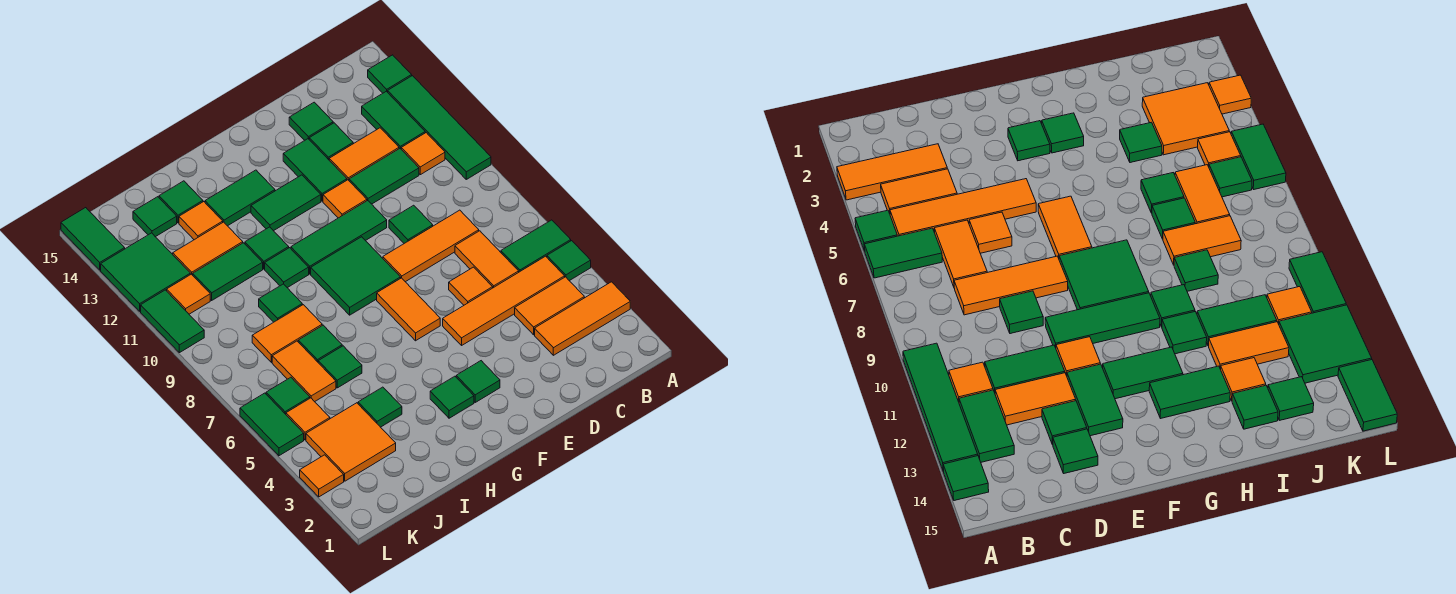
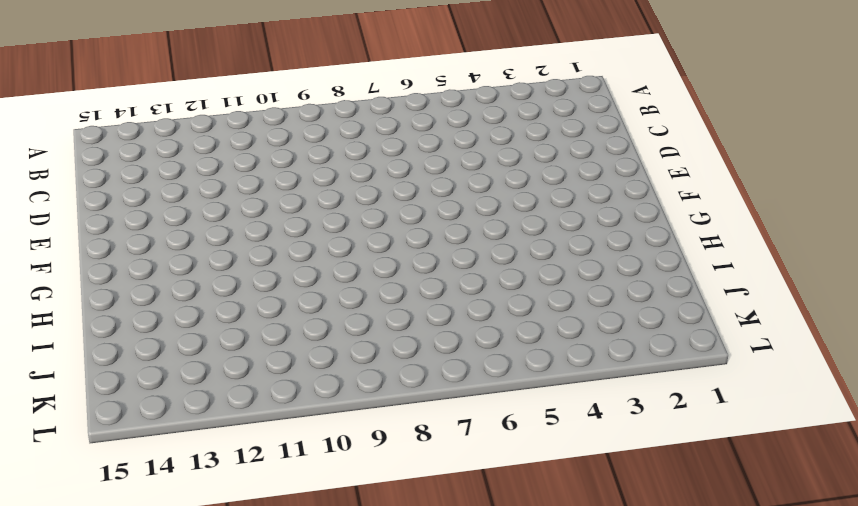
none -> orange 1x3 tile [535,282,630,355]
none -> green 1x1 tile [547,241,591,281]
none -> green 1x2 tile [501,220,571,272]
none -> green 1x4 tile [388,76,491,179]

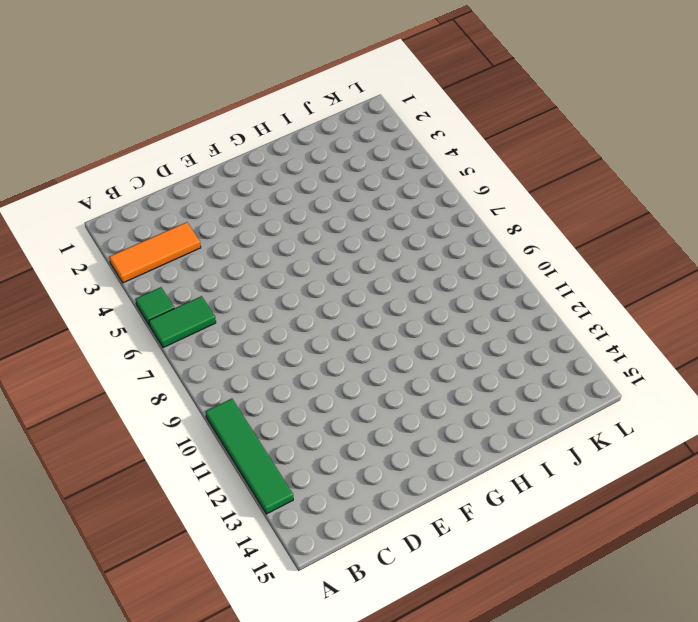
none -> green 1x1 tile [368,55,412,93]
none -> orange 1x2 tile [515,277,584,335]
none -> orange 1x4 tile [443,256,565,345]
none -> orange 1x1 tile [401,133,445,175]

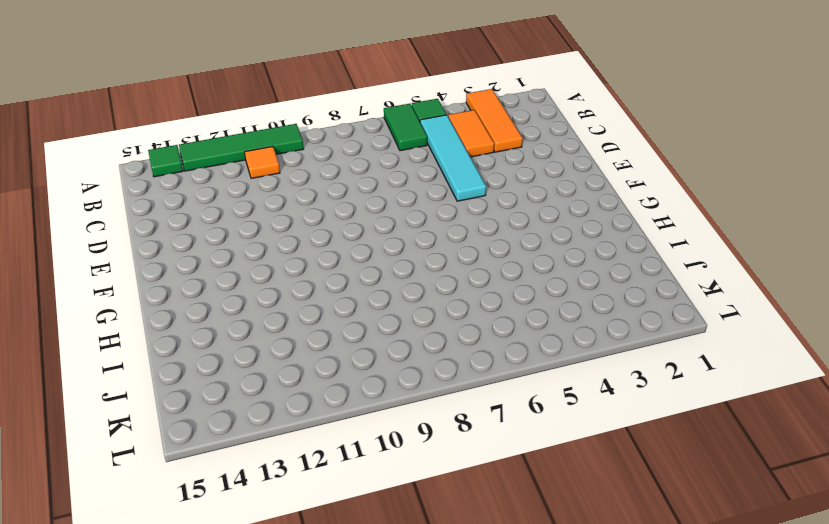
cyan 1x4 tile [420,115,486,201] -> orange 1x4 tile [443,256,565,345]
none -> green 1x2 tile [362,91,425,149]
none -> orange 1x2 tile [455,231,519,288]
none -> orange 1x3 tile [383,210,479,282]
none -> green 1x2 tile [349,149,419,204]

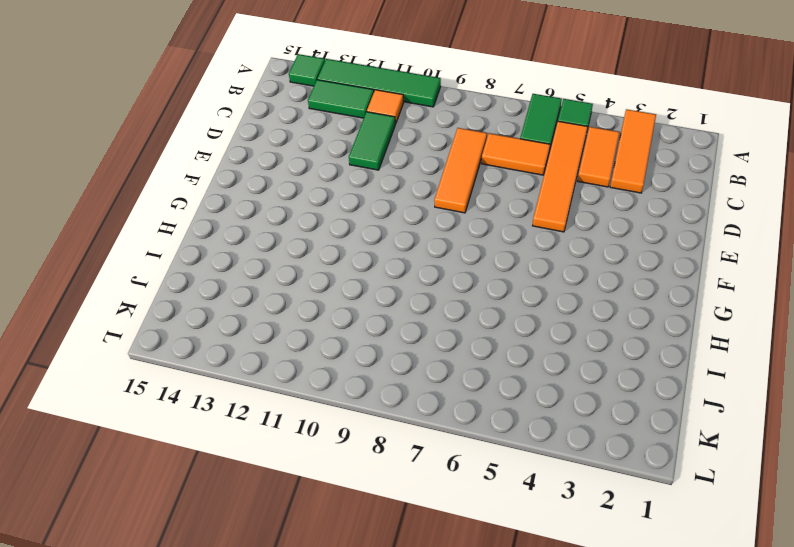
none -> orange 1x2 tile [329,128,399,180]
none -> orange 1x1 tile [449,267,493,305]
none -> green 1x1 tile [389,205,433,243]
none -> green 1x1 tile [309,123,353,160]

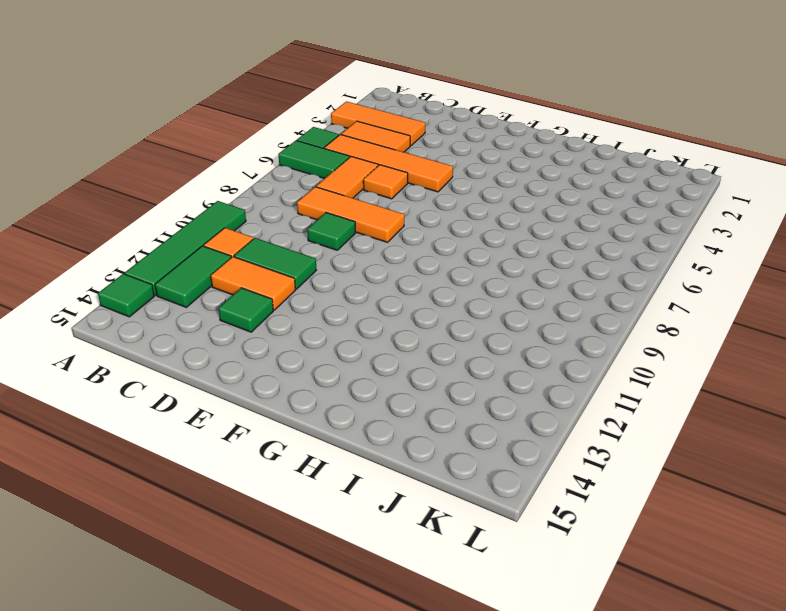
none -> green 1x1 tile [289,102,333,140]
none -> green 1x3 tile [291,201,387,274]
none -> orange 1x1 tile [323,180,367,218]
none -> green 1x2 tile [283,139,347,201]

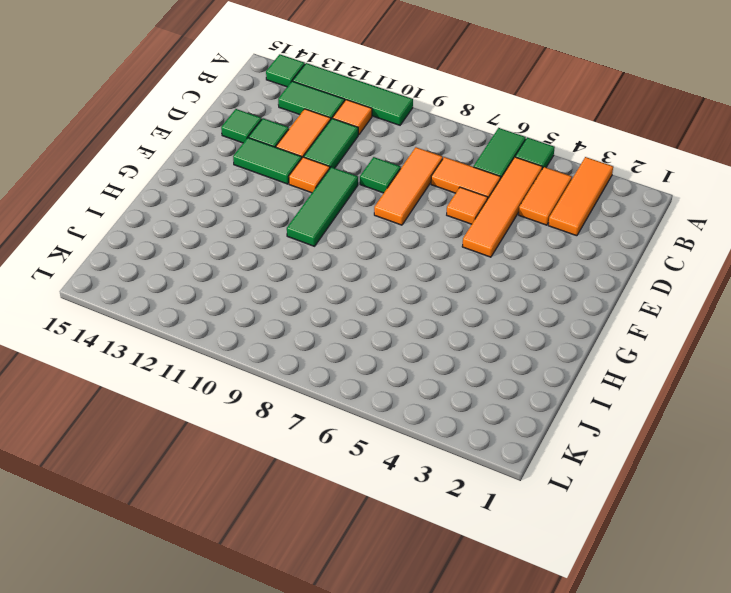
none -> green 1x1 tile [456,361,500,402]
none -> orange 1x2 tile [377,278,440,341]
none -> green 2x2 tile [311,237,401,315]
none -> green 1x2 tile [251,175,321,231]

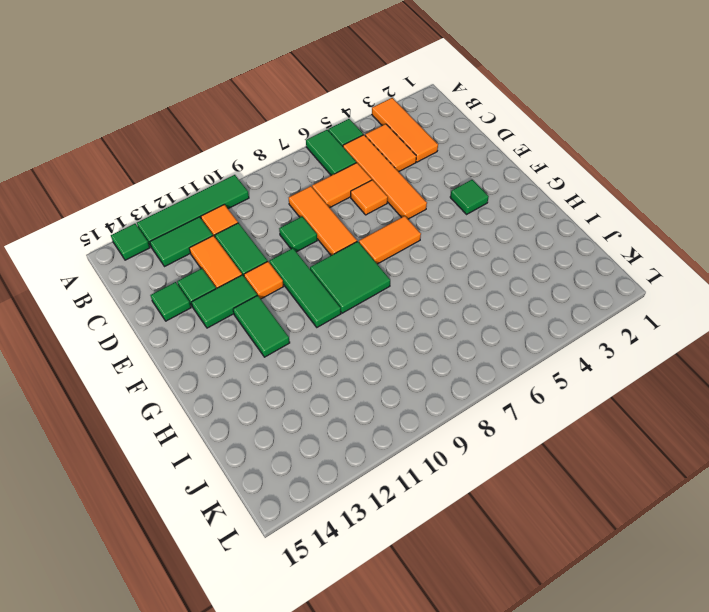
none -> green 1x1 tile [430,376,474,418]
none -> green 1x2 tile [205,170,275,226]
none -> green 1x1 tile [265,248,309,288]
none -> green 1x1 tile [245,227,289,269]

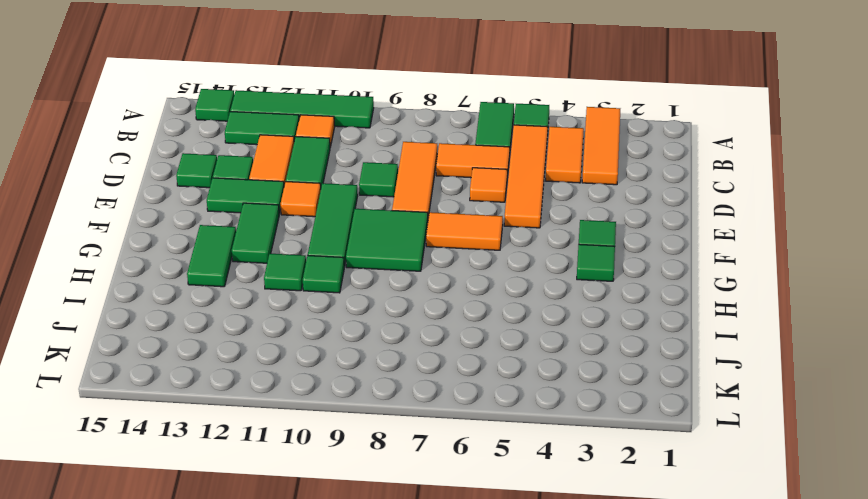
none -> green 1x1 tile [358,387,402,427]
none -> green 1x1 tile [318,346,362,388]
none -> green 1x1 tile [298,325,342,362]
none -> orange 1x2 tile [252,305,322,362]

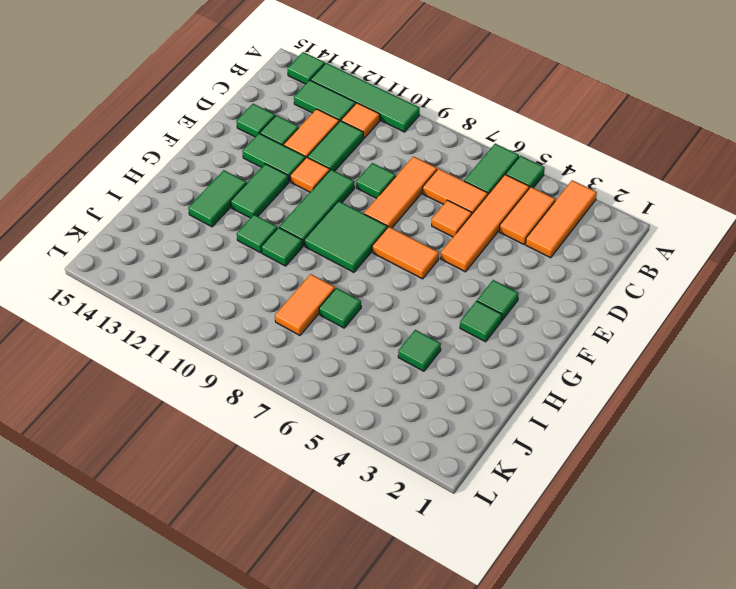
none -> green 1x1 tile [318,346,362,388]
none -> green 1x1 tile [259,284,302,322]
none -> green 1x2 tile [193,243,263,300]
none -> orange 1x2 tile [173,222,243,275]

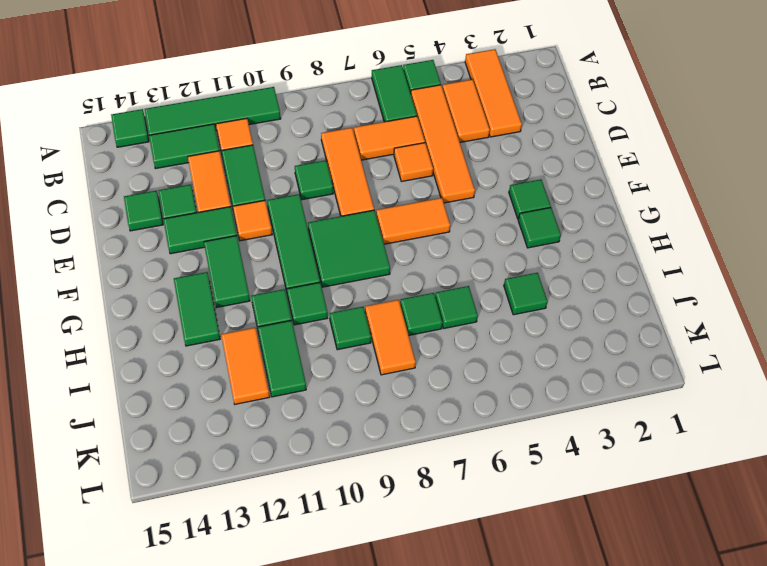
none -> orange 1x1 tile [179,202,223,240]
none -> green 1x1 tile [159,181,203,223]
none -> orange 2x2 tile [306,403,396,481]
none -> orange 1x2 tile [272,341,336,402]

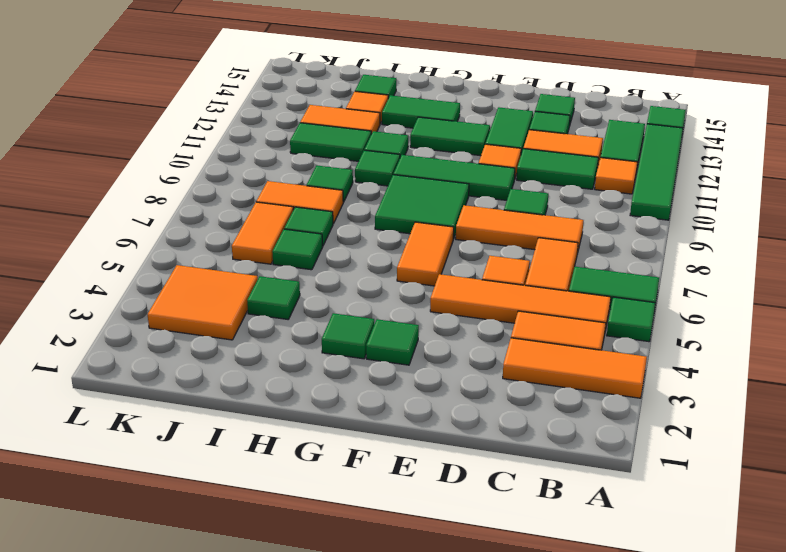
none -> green 1x1 tile [133,197,177,237]
none -> orange 1x1 tile [286,398,330,440]
none -> green 1x1 tile [266,377,310,414]
none -> orange 1x1 tile [167,274,210,314]

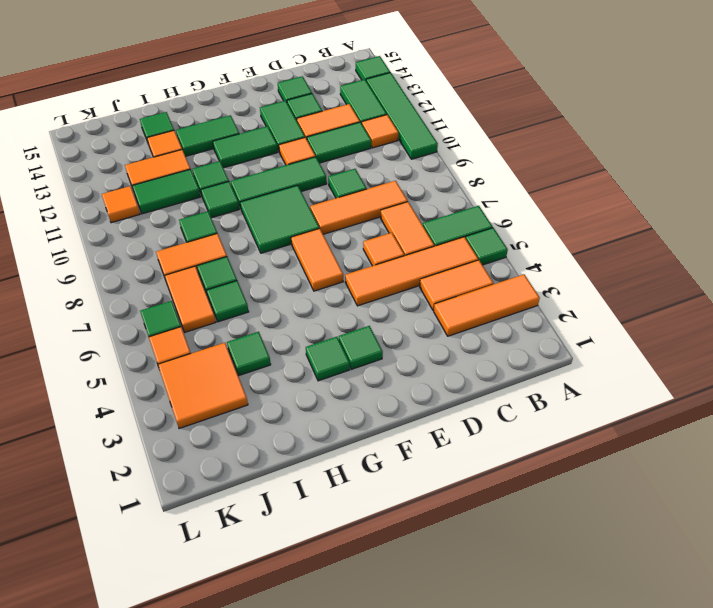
none -> green 1x1 tile [133,197,177,237]
none -> green 2x2 tile [101,233,190,311]
none -> orange 1x1 tile [300,455,344,497]
none -> green 1x2 tile [240,393,304,456]

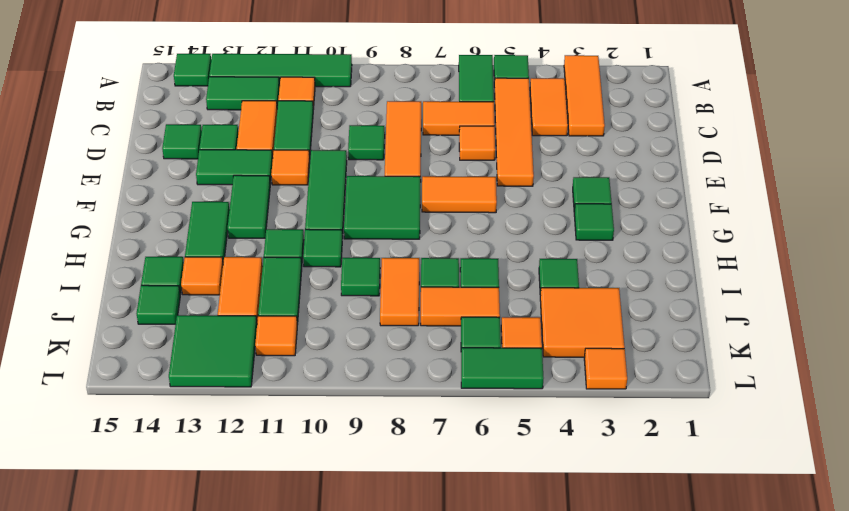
none -> green 1x2 tile [141,290,204,353]
none -> green 1x2 tile [61,208,125,270]

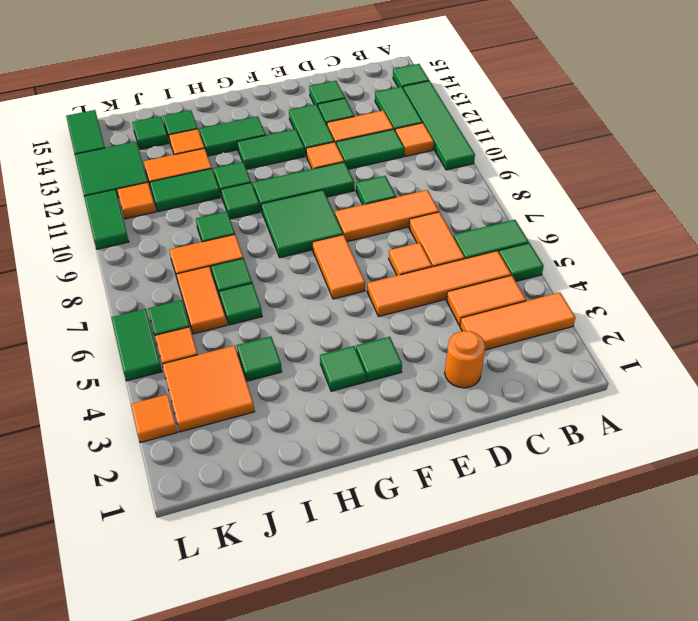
orange 1x1 round brick [445,331,485,388] -> none

